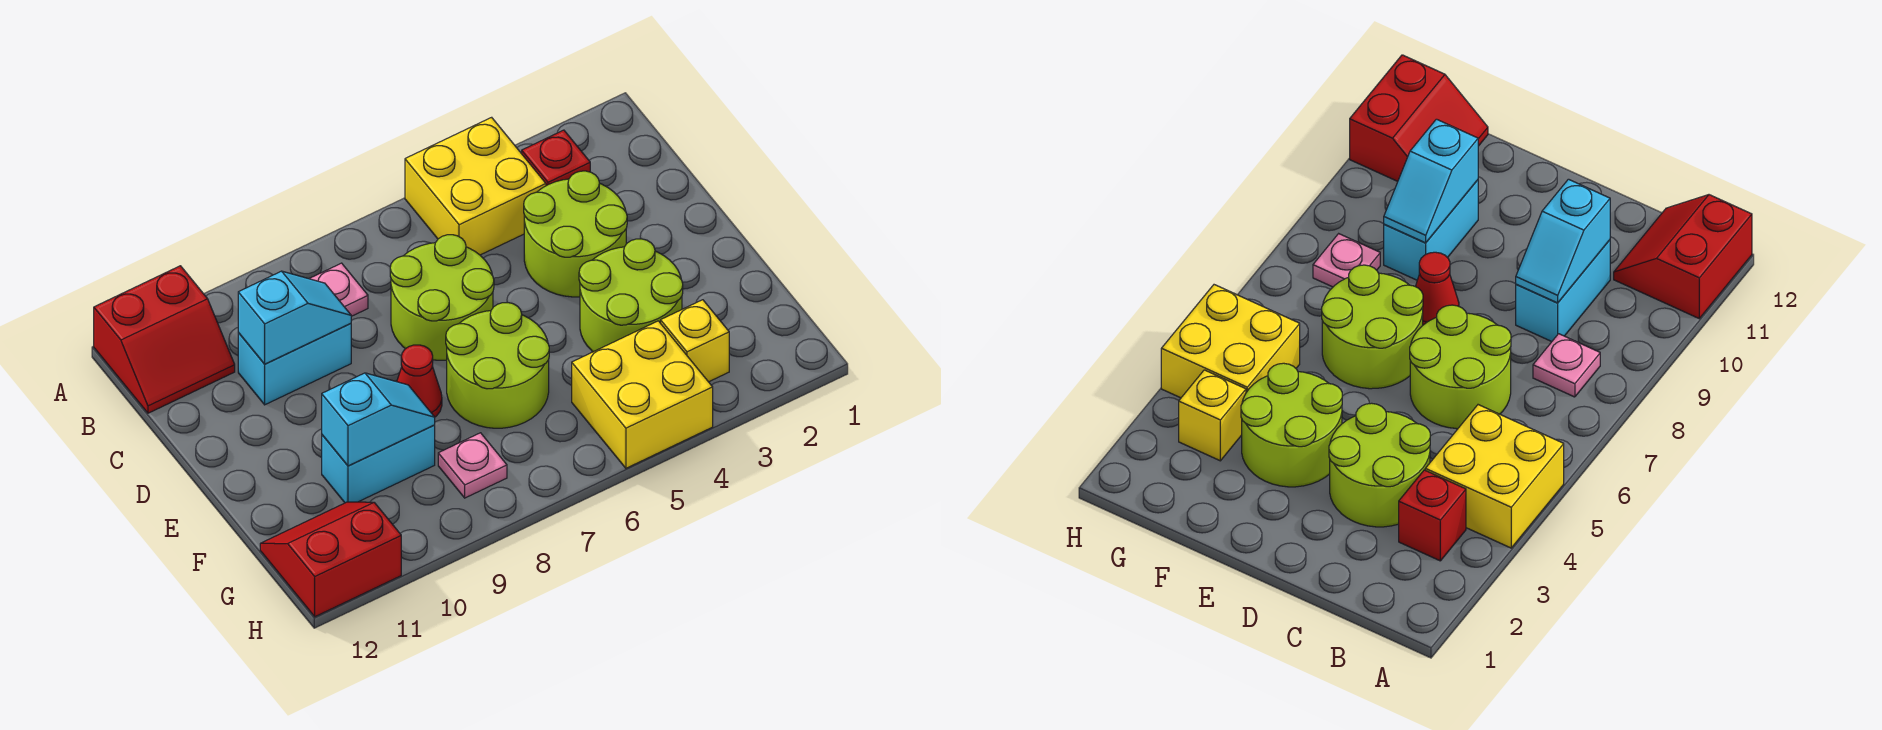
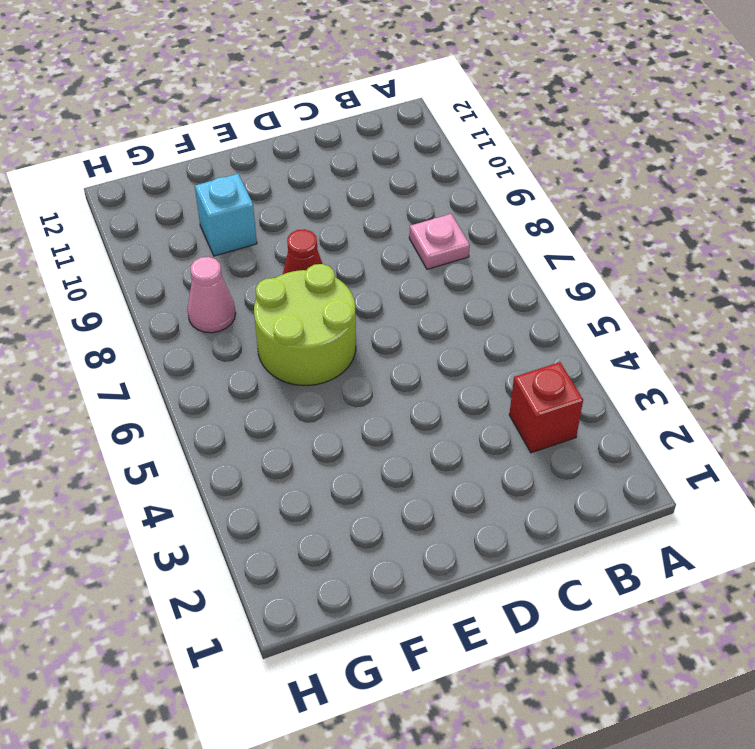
cyan 1x1 brick [195,174,257,256] -> cyan 1x2 brick [322,425,435,503]
pink 1x1 cone [187,257,236,333] -> pink 1x1 plate [438,433,507,498]
none -> yellow 2x2 brick [405,117,546,255]
none -> red 2x2 slope [94,266,235,413]
none -> lime 2x2 round brick [524,171,627,297]

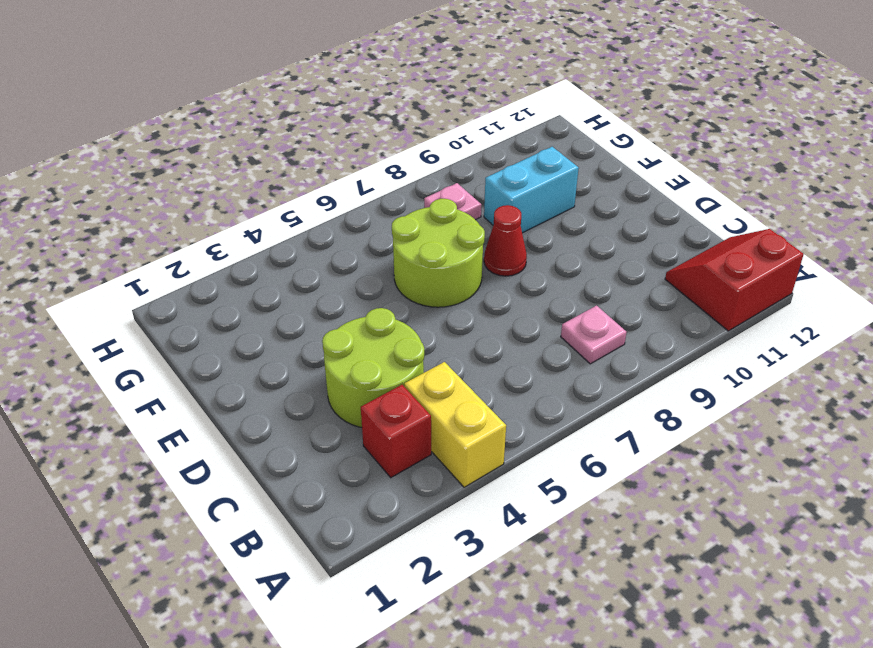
yellow 1x2 brick [404,362,506,487] -> yellow 2x2 brick [405,117,546,255]
none -> lime 2x2 round brick [390,235,494,360]
none -> cyan 1x2 brick [238,324,351,405]
none -> lime 2x2 round brick [579,239,683,352]

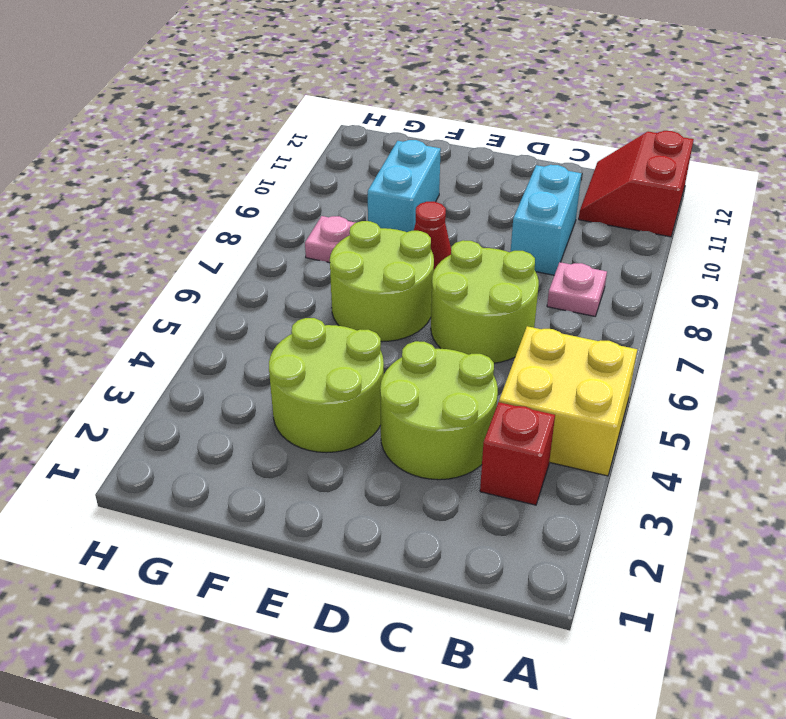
none -> yellow 1x1 brick [661,300,729,382]
none -> yellow 2x2 brick [572,321,713,468]
none -> red 2x2 slope [260,502,401,617]

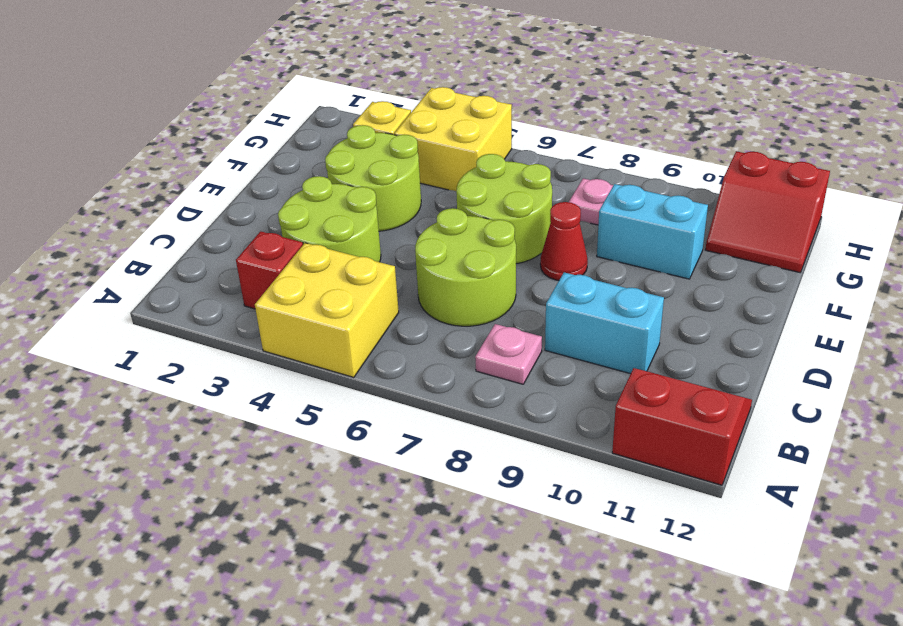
none -> cyan 1x2 slope [238,271,351,364]
none -> cyan 1x2 slope [322,373,435,466]

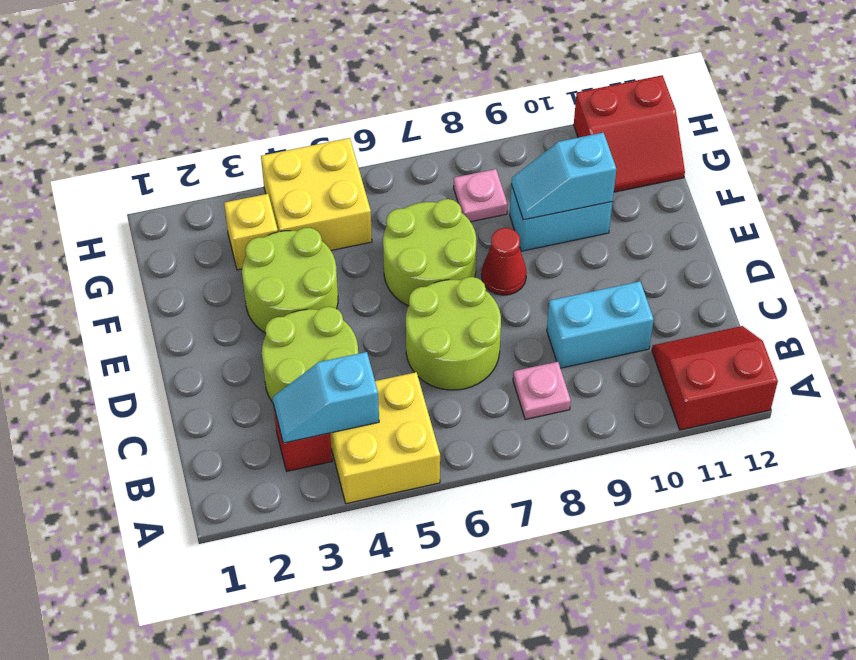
cyan 1x2 slope [273,352,379,443] -> cyan 1x2 slope moved to [238,271,351,364]

